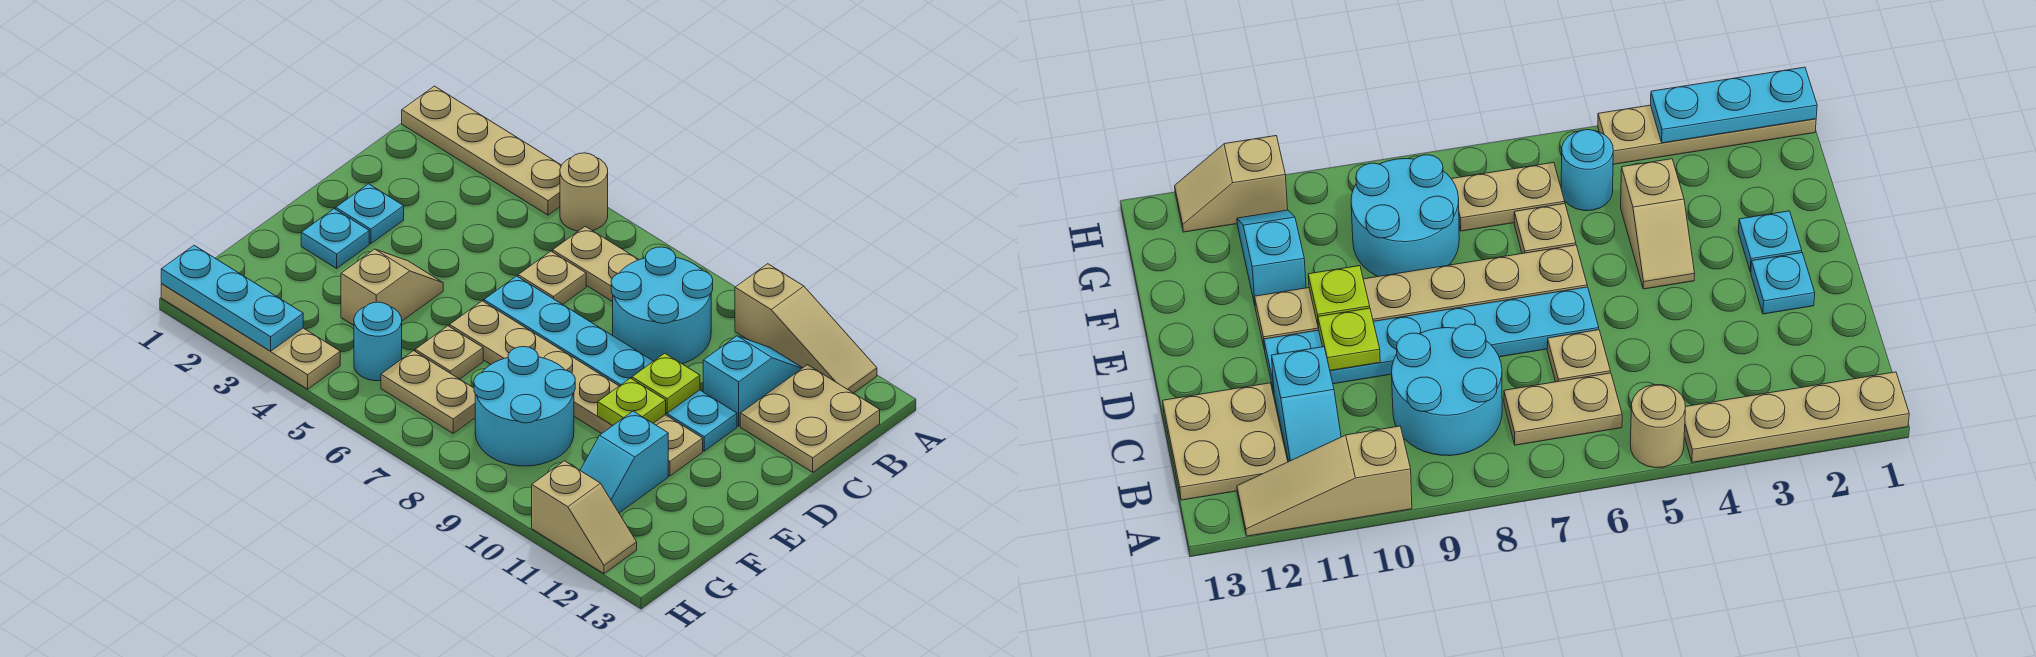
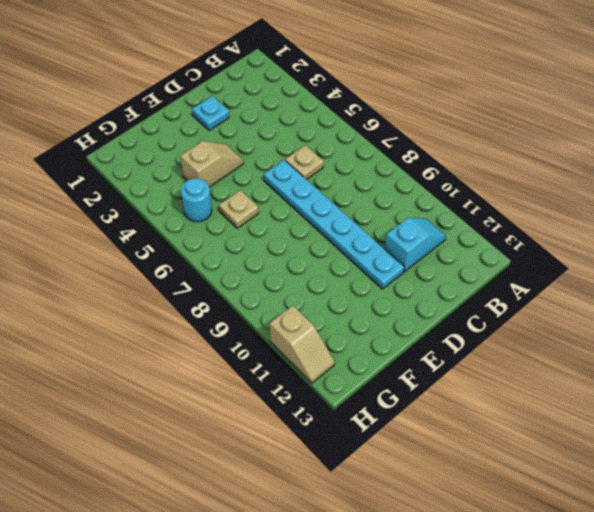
none -> tan 1x4 plate [402,86,562,215]
none -> tan 1x1 round brick [560,153,608,231]
none -> tan 1x3 slope [735,264,877,393]

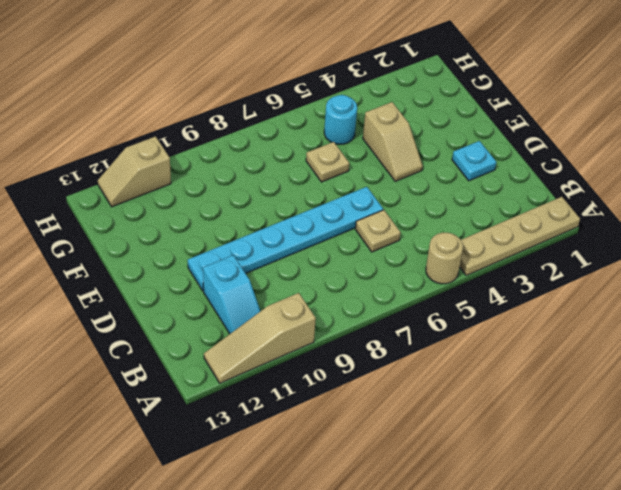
none -> tan 1x2 plate [553,226,639,302]
none -> cyan 2x2 round brick [611,247,713,364]
none -> tan 2x2 plate [740,365,880,472]

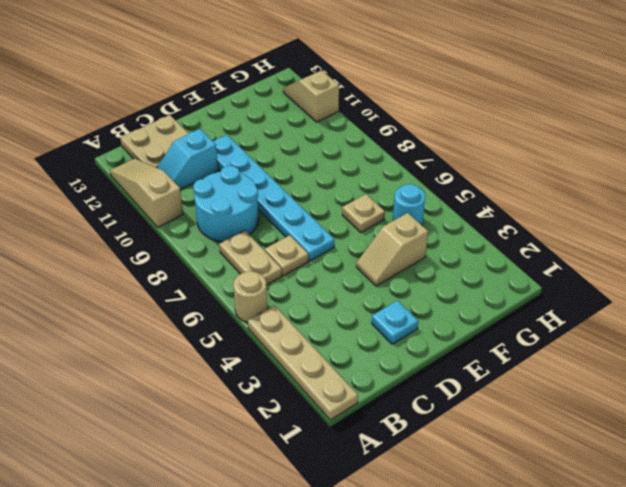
none -> cyan 1x1 plate [301,209,369,268]
none -> tan 1x6 plate [450,301,703,476]
none -> cyan 2x2 round brick [474,347,575,466]

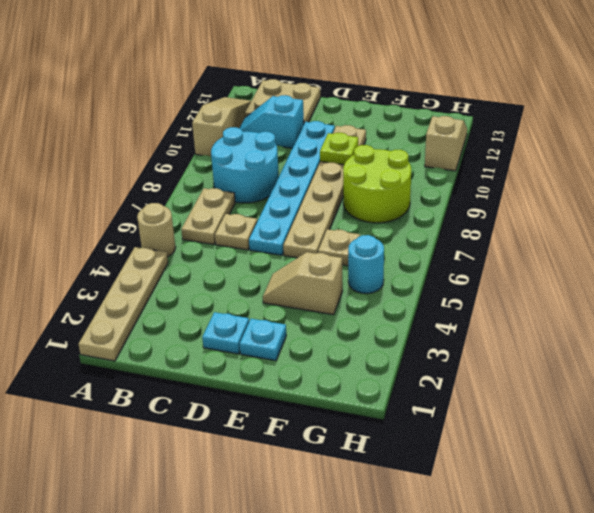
lime 2x2 round brick [343,145,411,223] -> cyan 2x2 round brick [474,347,575,466]
none -> cyan 1x2 slope [580,411,668,513]
none -> tan 1x2 plate [381,351,475,433]
none -> tan 1x4 plate [161,284,340,389]

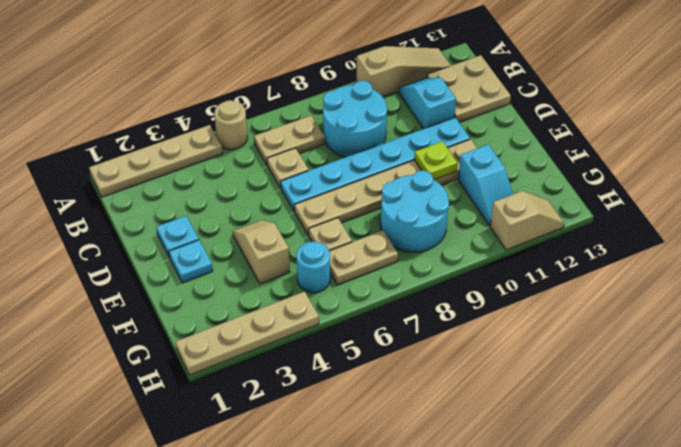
none -> lime 1x1 plate [632,353,700,413]
none -> cyan 1x3 plate [161,245,303,351]

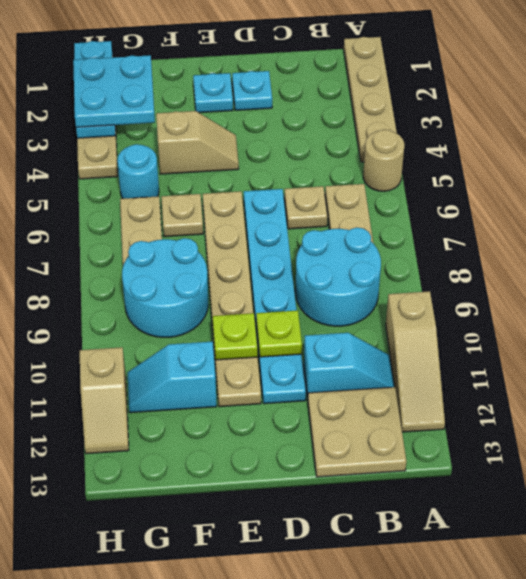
cyan 2x2 plate [73,55,155,127] -> none

